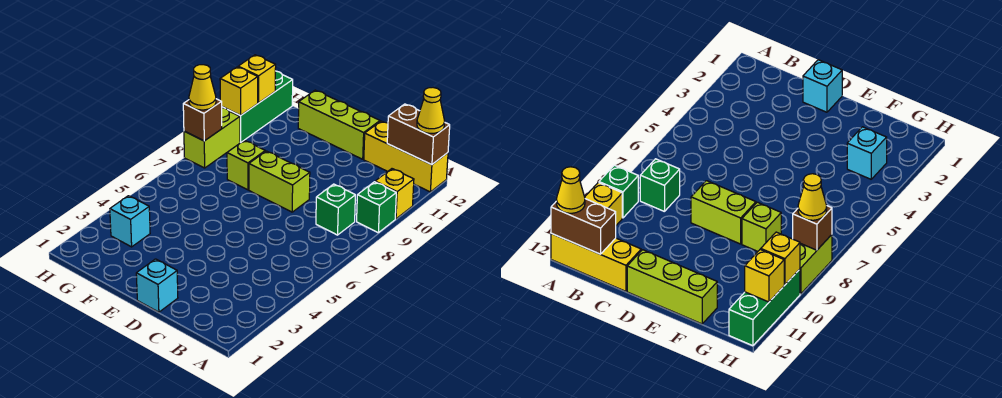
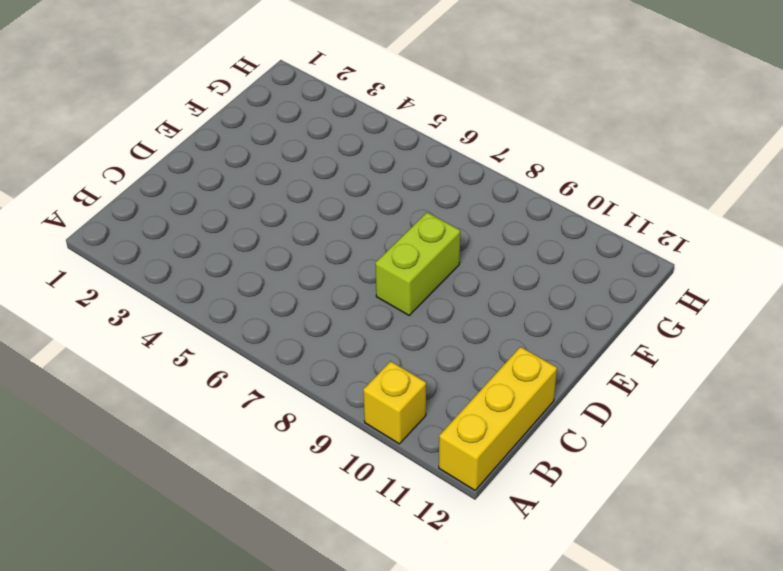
none -> green 1x1 brick [357,182,396,233]
none -> green 1x1 brick [316,184,355,235]
none -> cyan 1x1 brick [136,259,178,312]

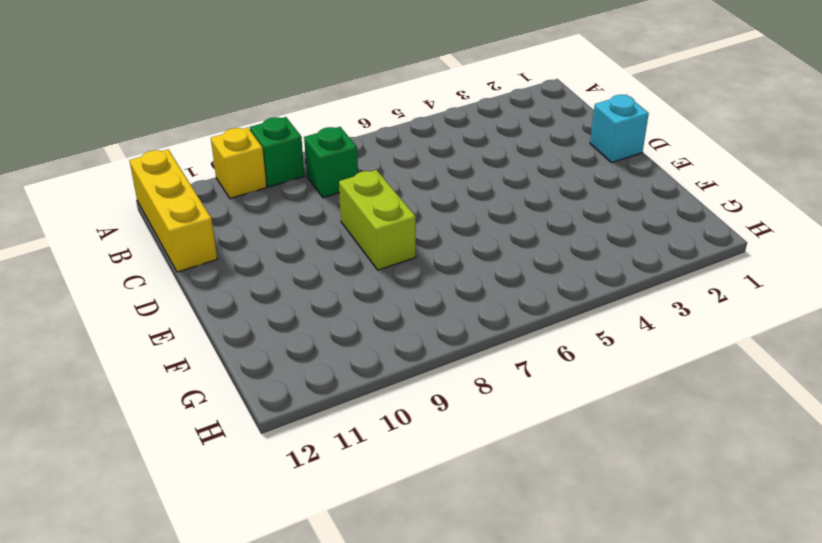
none -> lime 1x3 brick [298,90,380,159]
none -> lime 1x1 brick [227,140,265,190]
none -> cyan 1x1 brick [110,196,150,247]

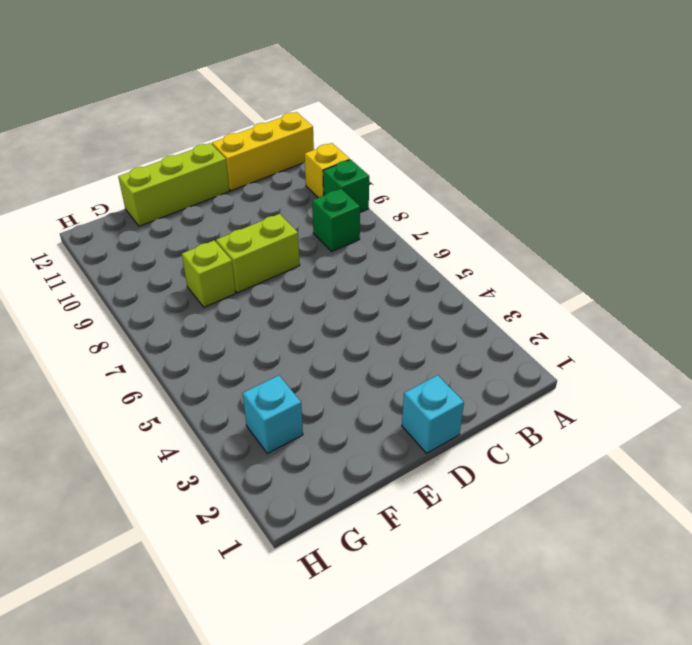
none -> lime 1x2 brick [184,108,240,168]
none -> green 1x3 brick [222,71,293,142]
none -> brown 1x2 brick [387,104,450,165]

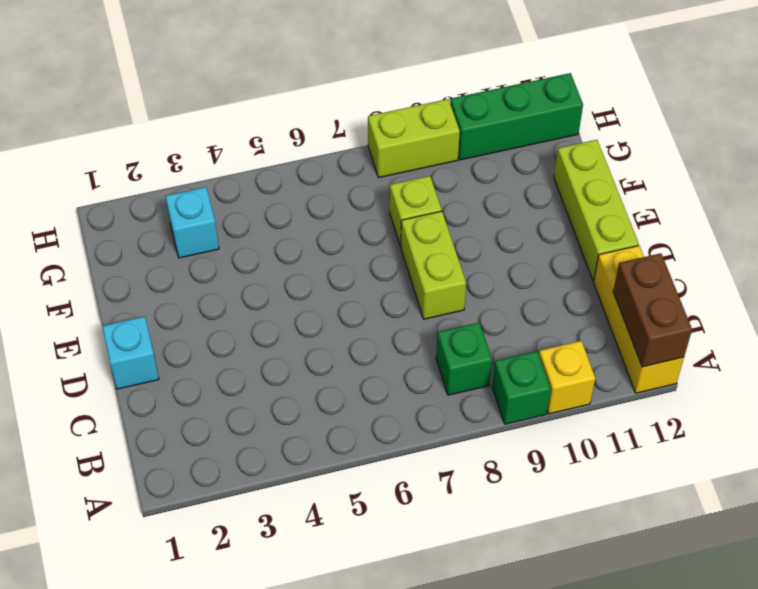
none -> brown 1x1 brick [183,99,222,141]
none -> yellow 1x1 brick [220,67,258,115]
none -> yellow 1x1 brick [238,55,276,103]

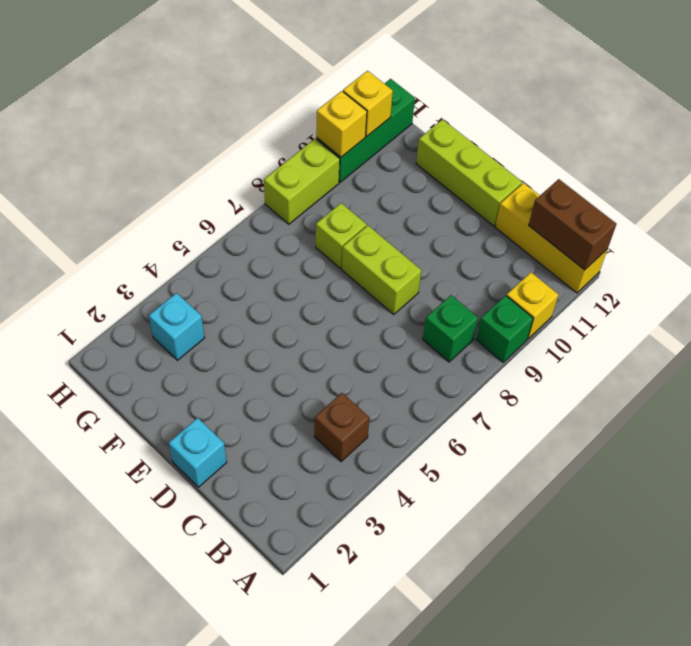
brown 1x1 brick [314,393,369,461] -> brown 1x1 brick moved to [183,99,222,141]
none -> yellow 1x1 cone [417,88,445,133]
none -> yellow 1x1 cone [189,65,216,110]

